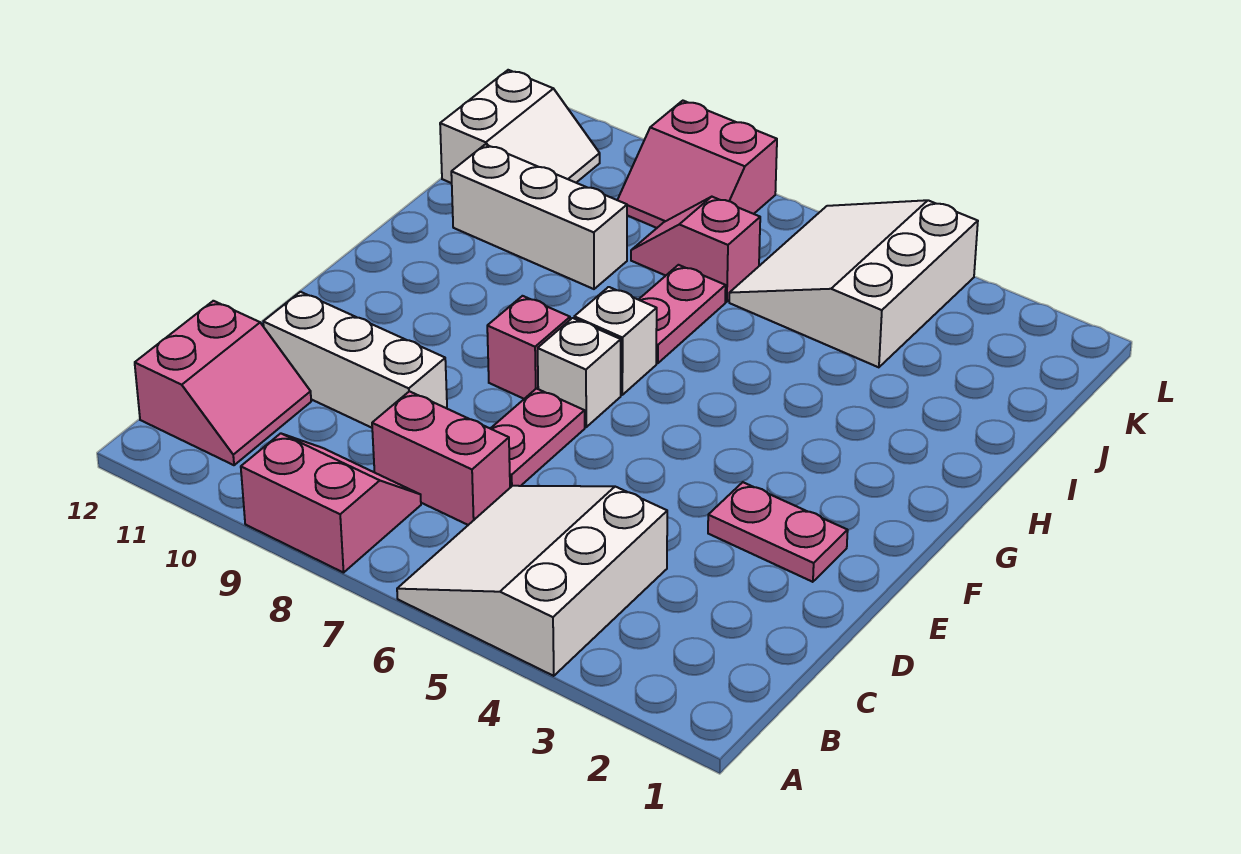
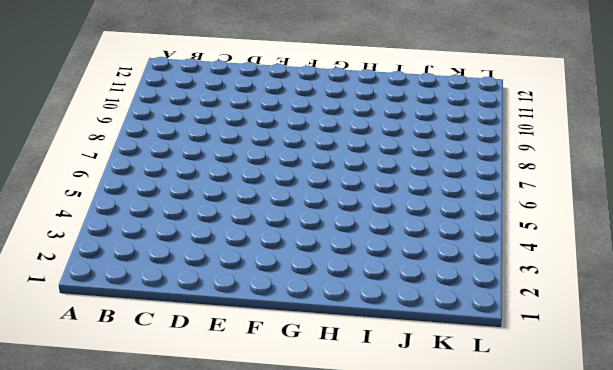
none -> white 3x3 slope [397,486,667,676]
none -> pink 2x2 slope [241,433,421,573]
none -> pink 2x2 slope [135,301,311,465]

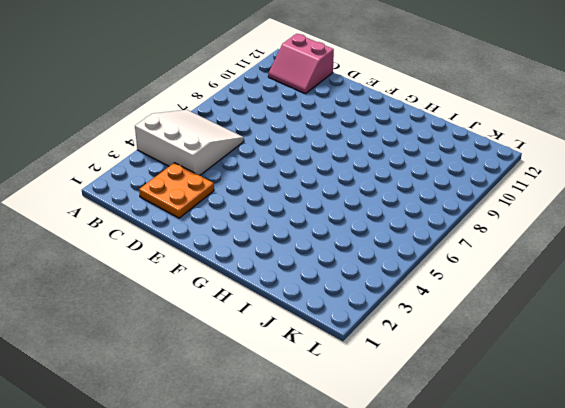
orange 2x2 plate [139,163,214,218] -> none
none -> pink 2x2 slope [241,433,421,573]
none -> pink 1x2 brick [372,391,510,525]
none -> pink 1x2 plate [490,389,585,488]

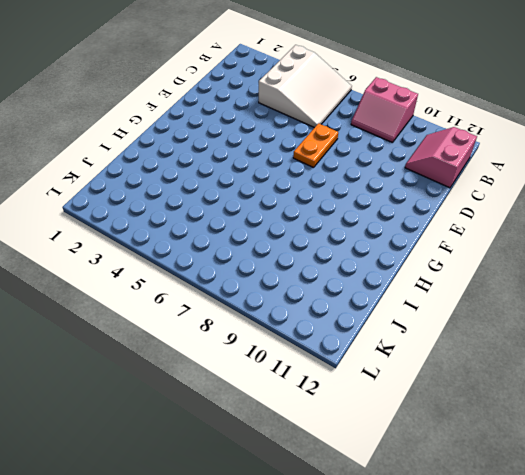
orange 1x2 plate [293,123,338,168] -> pink 1x2 plate [490,389,585,488]
none -> pink 1x2 brick [372,391,510,525]
none -> white 1x3 brick [263,292,447,428]
none -> pink 1x2 plate [708,482,848,582]

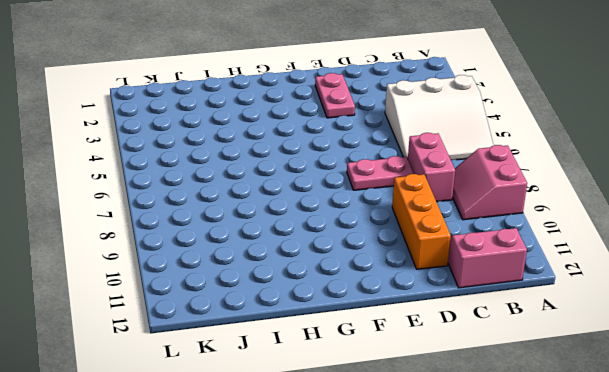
orange 1x3 brick [392,174,451,269] -> white 1x3 brick [263,292,447,428]
none -> white 1x1 brick [538,318,621,427]
none -> pink 1x1 brick [487,296,570,399]
none -> white 1x1 brick [574,287,657,395]

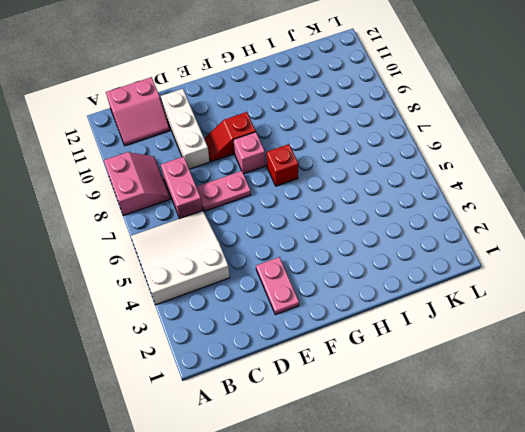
red 1x2 slope [204,112,256,162] -> none
red 1x1 brick [267,144,298,186] -> white 1x1 brick [574,287,657,395]
none -> white 1x1 brick [538,318,621,427]
none -> pink 1x2 plate [639,265,726,363]
none -> white 1x3 brick [451,144,627,289]

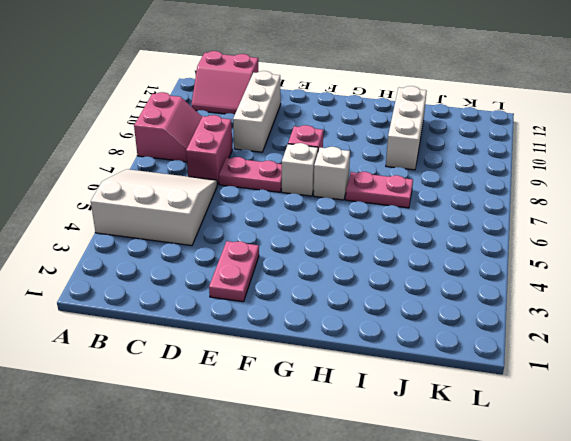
none -> white 3x3 slope [729,200,978,367]
none -> pink 1x2 slope [631,197,760,302]
none -> white 2x2 slope [440,70,600,183]

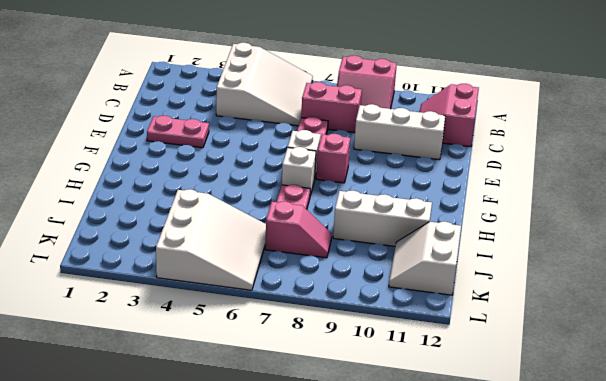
none -> pink 2x2 slope [618,101,777,228]

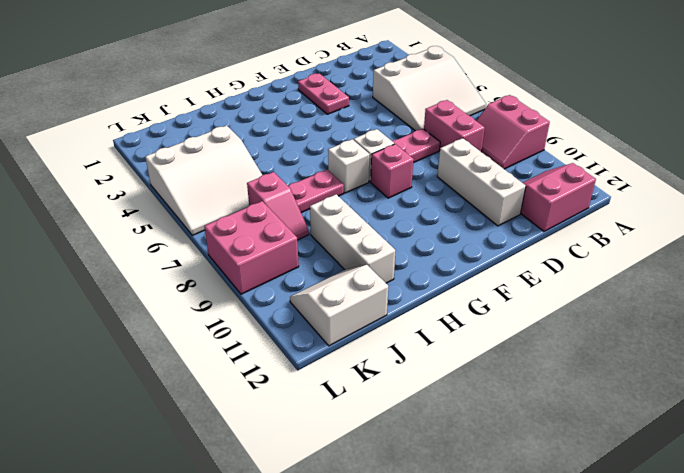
pink 2x2 brick [204,201,299,294] -> pink 2x2 slope [618,101,777,228]

